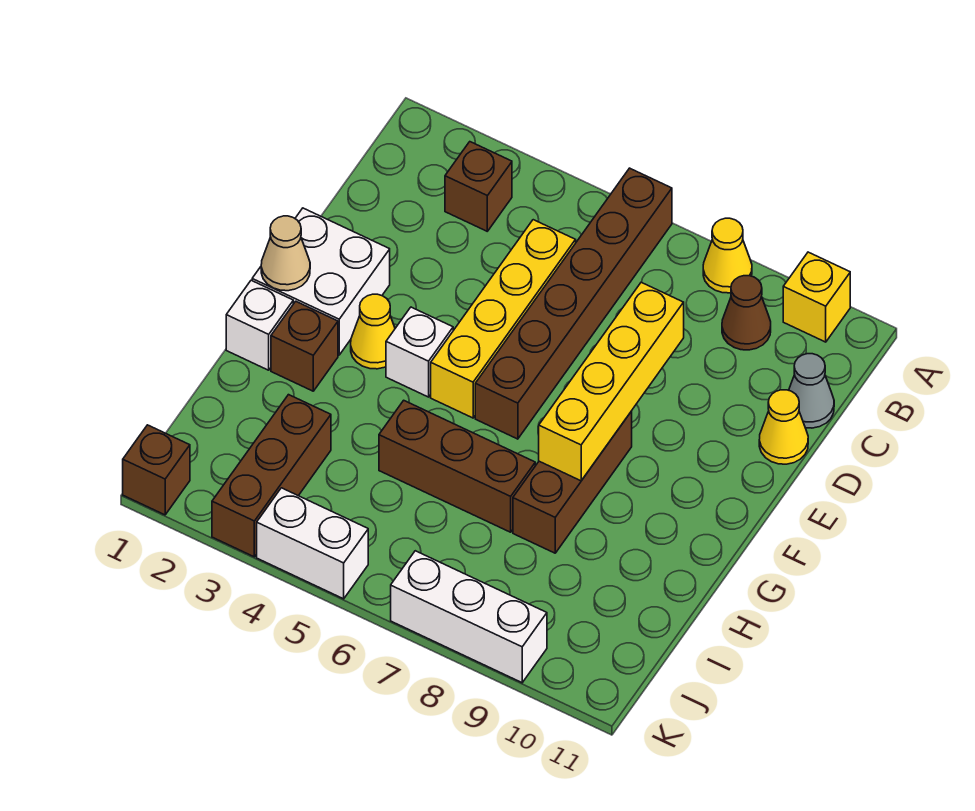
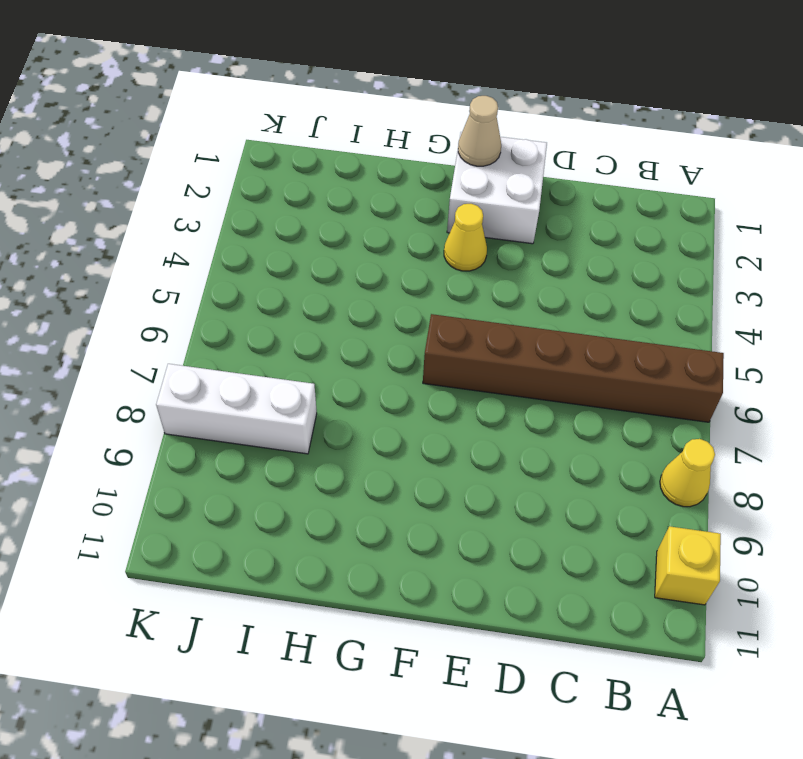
white 1x3 brick [156,364,317,454] -> white 1x3 brick turned to [391,551,547,683]
none -> brown 1x1 brick [445,142,512,231]
none -> brown 1x1 cone [722,276,771,350]
none -> yellow 1x4 brick [431,220,576,418]

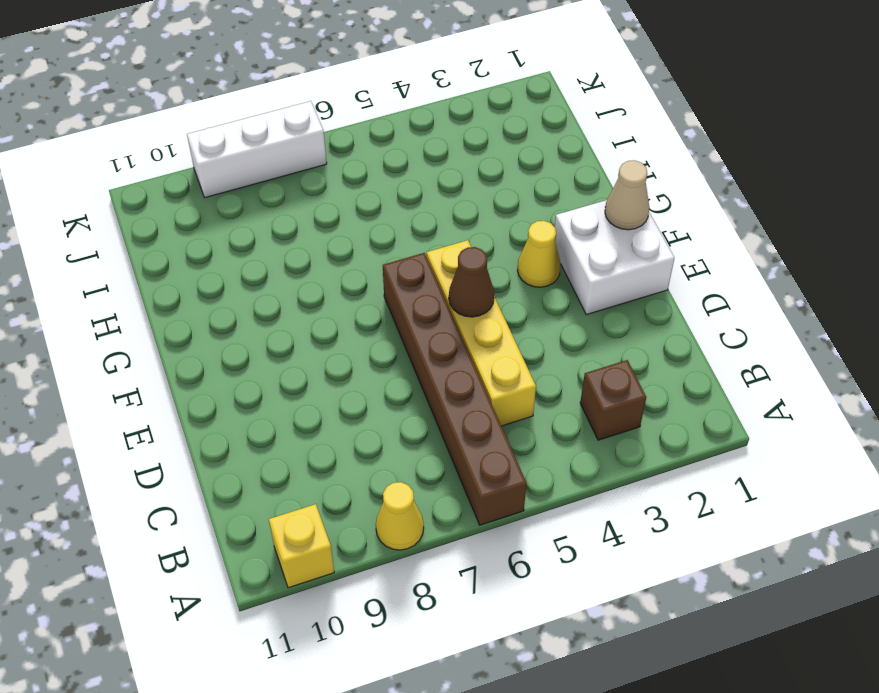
brown 1x1 cone [449,247,494,317] -> brown 1x1 cone moved to [722,276,771,350]
none -> grey 1x1 cone [789,354,834,428]
none -> yellow 1x1 cone [759,390,808,464]
none -> white 1x1 brick [386,307,453,397]

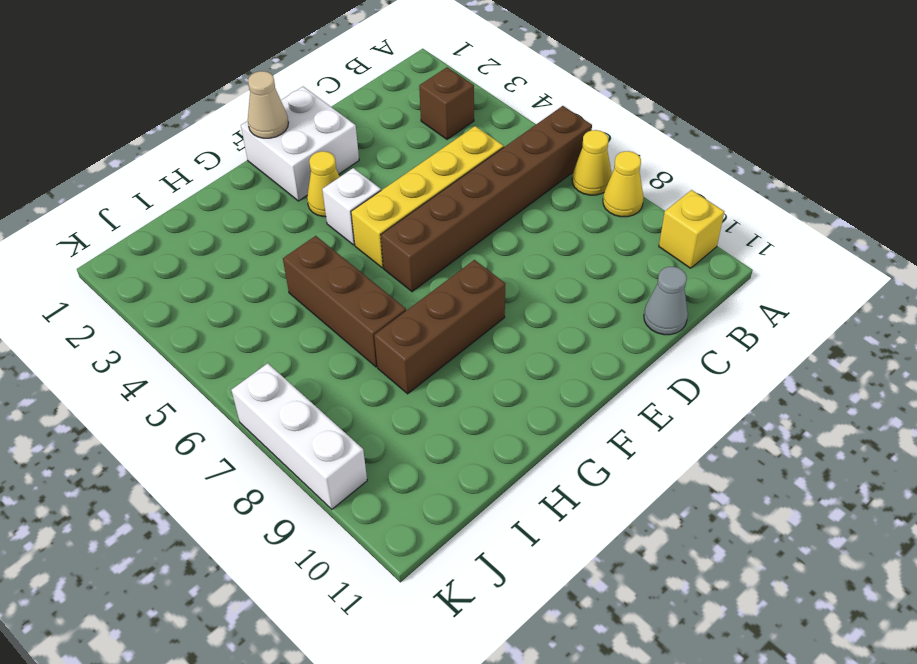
yellow 1x1 cone [572,130,612,195] -> yellow 1x1 cone moved to [759,390,808,464]
none -> brown 1x1 cone [722,276,771,350]
none -> white 1x1 brick [226,280,293,370]
none -> brown 1x1 brick [271,301,338,391]

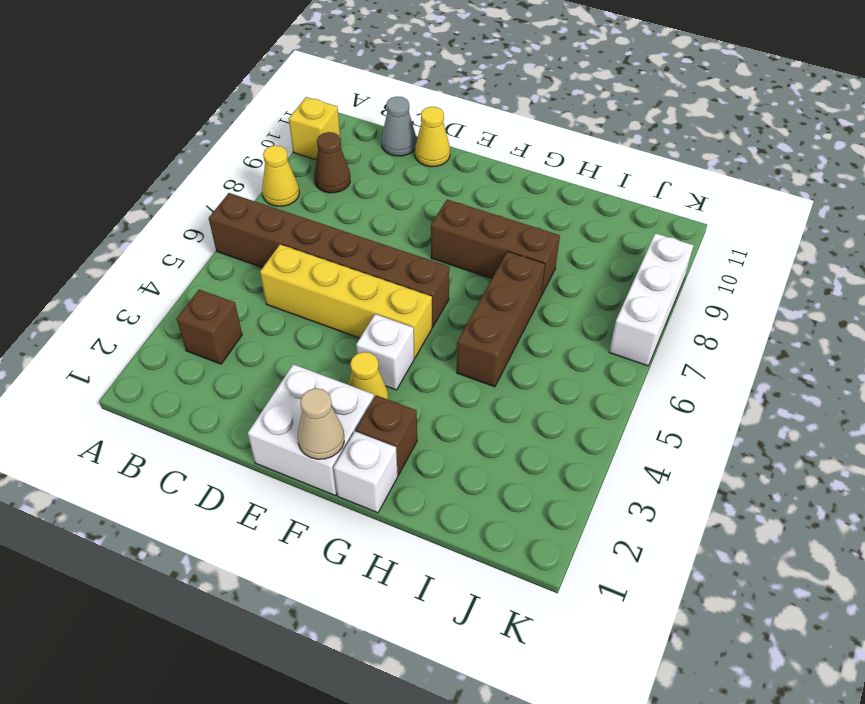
none -> brown 1x3 brick [212,395,331,557]
none -> brown 1x1 brick [123,425,190,515]
none -> white 1x2 brick [257,488,368,599]

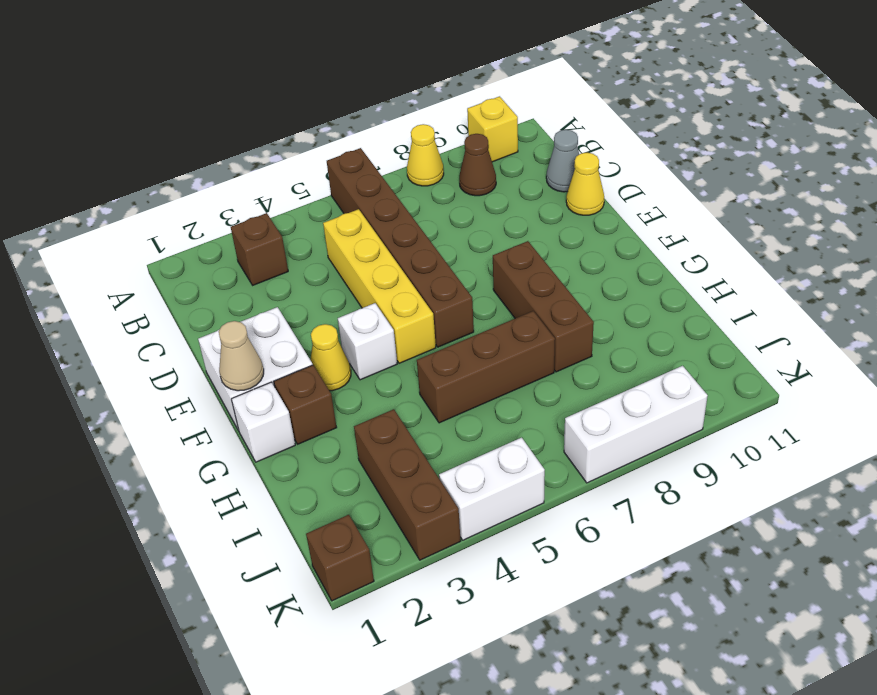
none -> yellow 1x4 brick [539,282,684,481]

